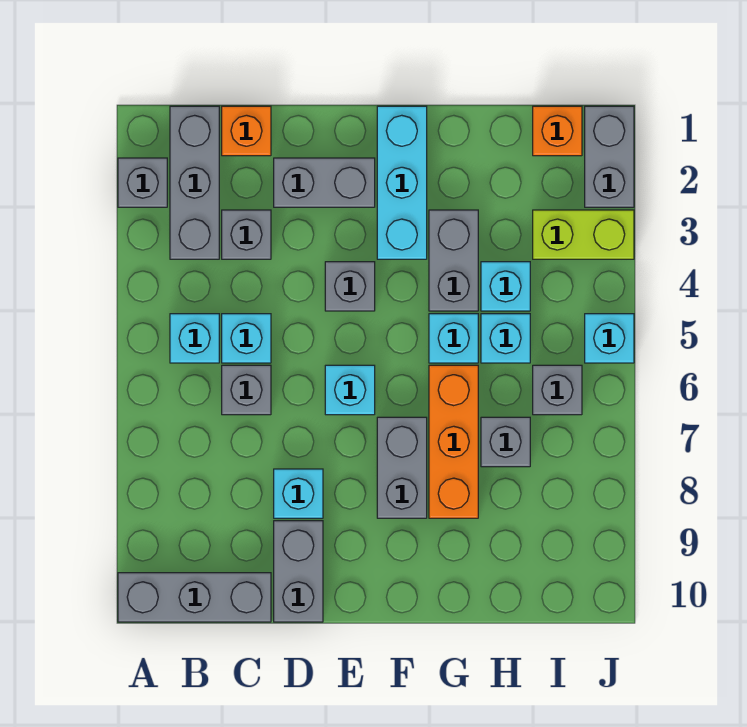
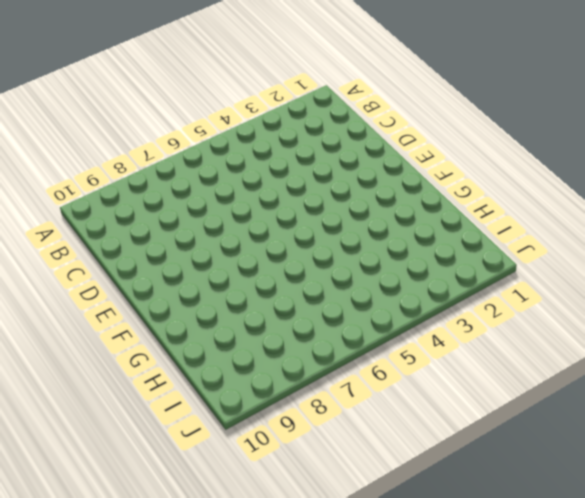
none -> grey 1x1 brick [118,158,167,207]
none -> grey 1x3 brick [118,573,271,622]
none -> grey 1x3 brick [170,106,219,259]

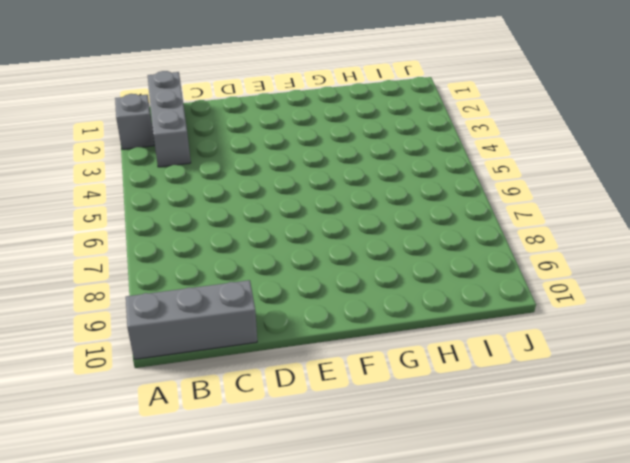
none -> cyan 1x1 brick [170,314,219,363]
none -> orange 1x1 brick [222,106,271,156]
none -> grey 1x1 brick [222,210,271,259]

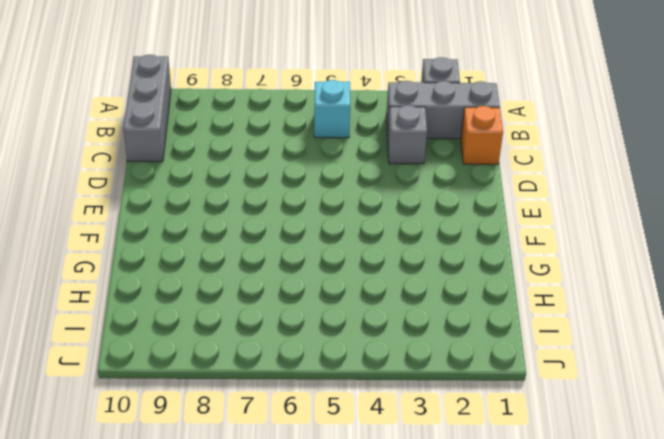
none -> cyan 1x1 brick [222,314,271,363]
none -> grey 1x1 brick [222,365,271,415]
none -> grey 1x2 brick [274,158,375,207]

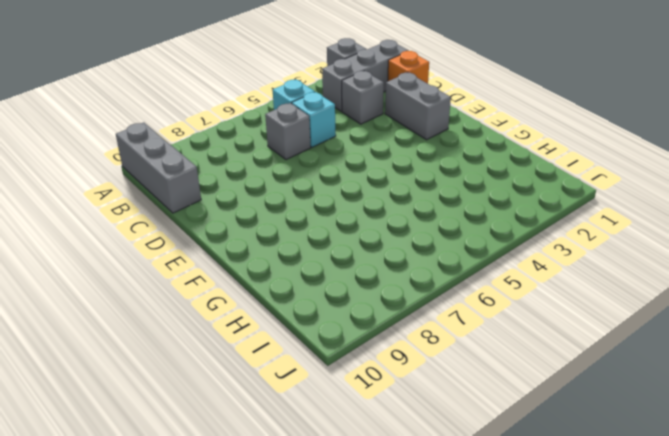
none -> cyan 1x1 brick [274,469,323,518]
none -> grey 1x2 brick [274,521,323,622]
none -> grey 1x1 brick [325,262,375,311]

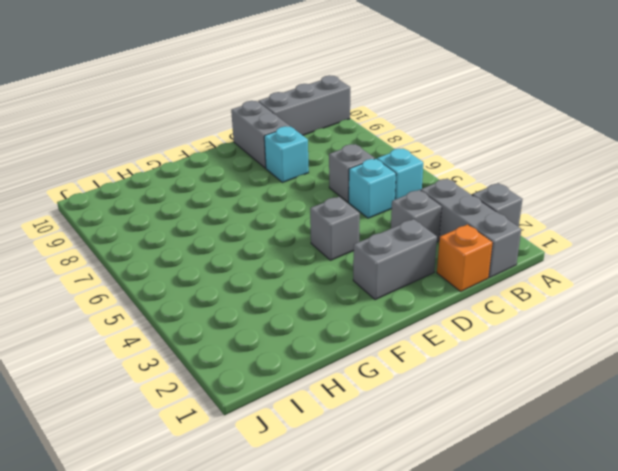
none -> cyan 1x1 brick [325,365,375,415]
none -> cyan 1x3 brick [377,106,427,259]
none -> grey 1x2 brick [377,417,427,518]

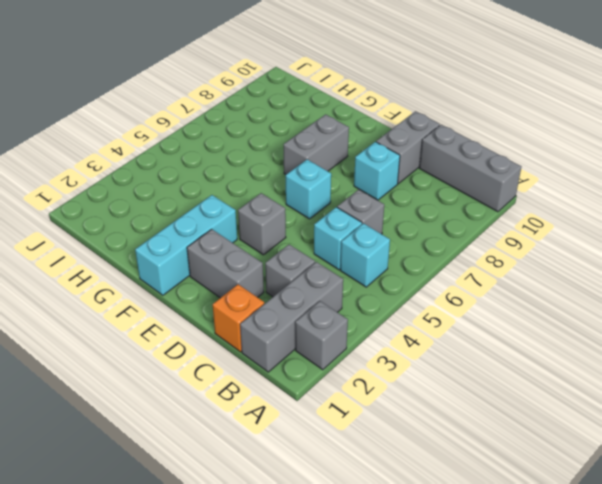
none -> grey 1x2 brick [429,210,478,311]
none -> cyan 1x1 brick [429,314,478,363]
none -> orange 1x3 brick [429,365,478,518]

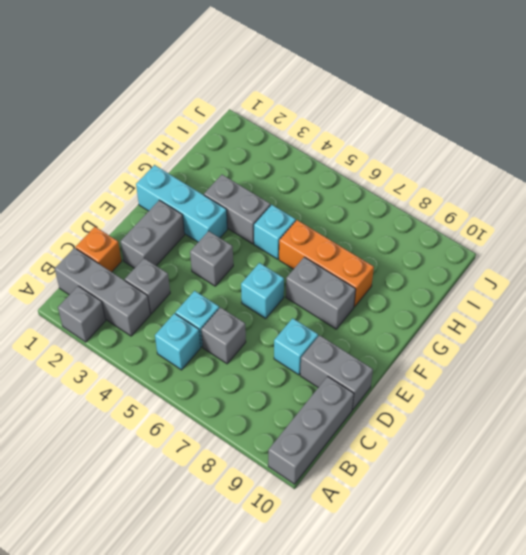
none -> cyan 1x1 brick [481,262,530,311]
none -> cyan 1x1 brick [481,314,530,363]
none -> grey 1x1 brick [481,417,530,467]

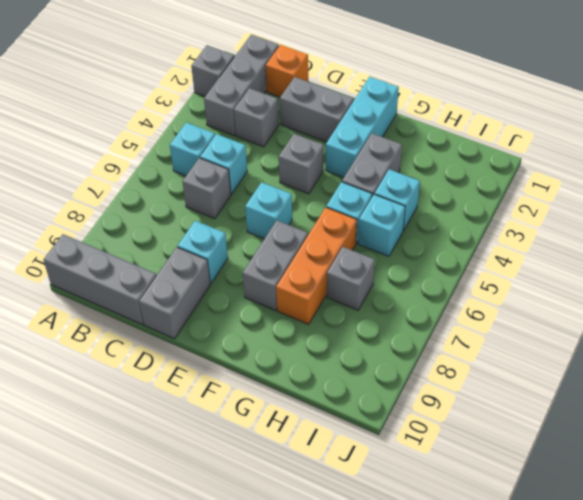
none -> orange 1x1 brick [533,106,582,156]
none -> lime 1x2 brick [533,210,634,259]
none -> grey 1x1 brick [533,365,582,415]

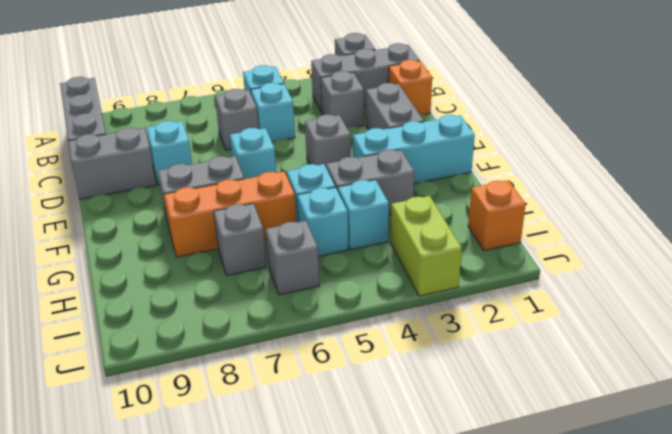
none -> grey 1x2 brick [585,106,634,207]
none -> cyan 1x1 brick [585,314,634,363]

